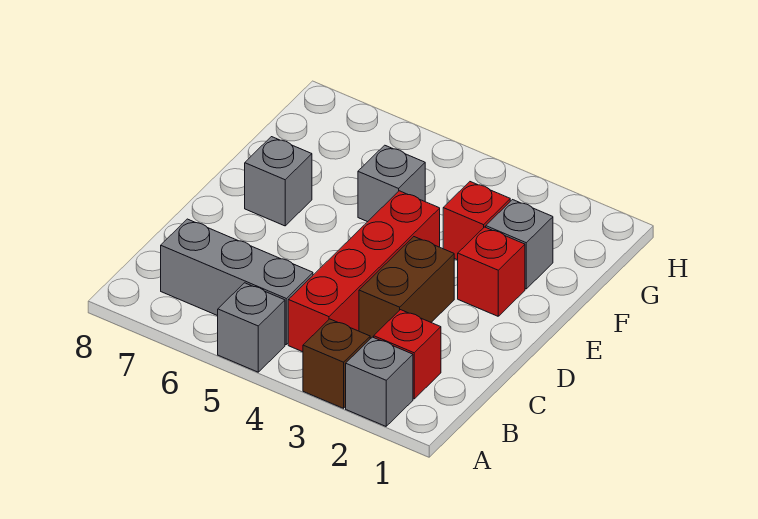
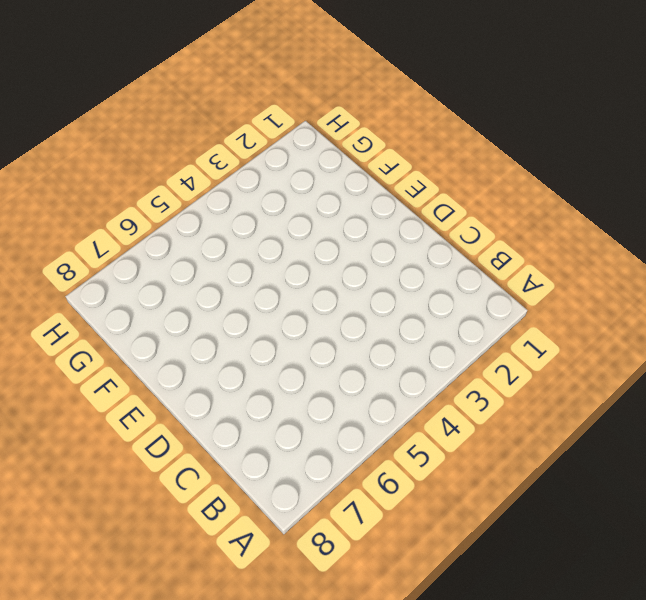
none -> grey 1x1 brick [346,337,413,426]
none -> brown 1x1 brick [303,319,370,408]
none -> grey 1x1 brick [218,283,285,372]

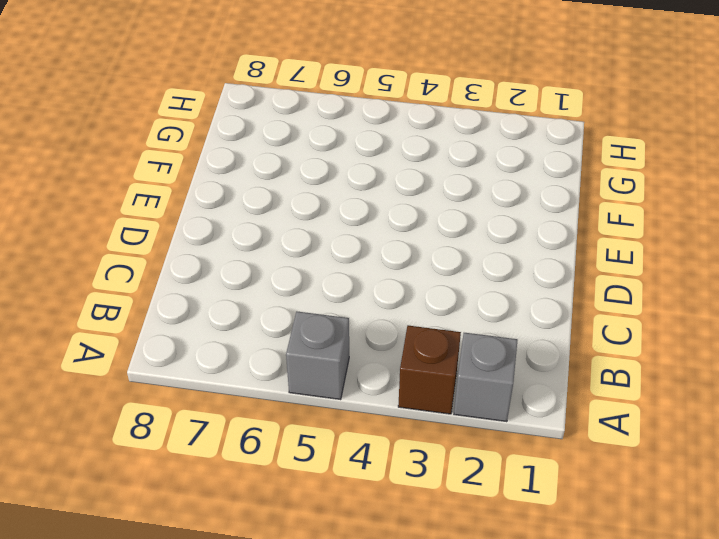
none -> red 1x1 brick [374,310,441,399]
none -> red 1x4 brick [288,191,440,352]
none -> grey 1x3 brick [161,219,313,345]

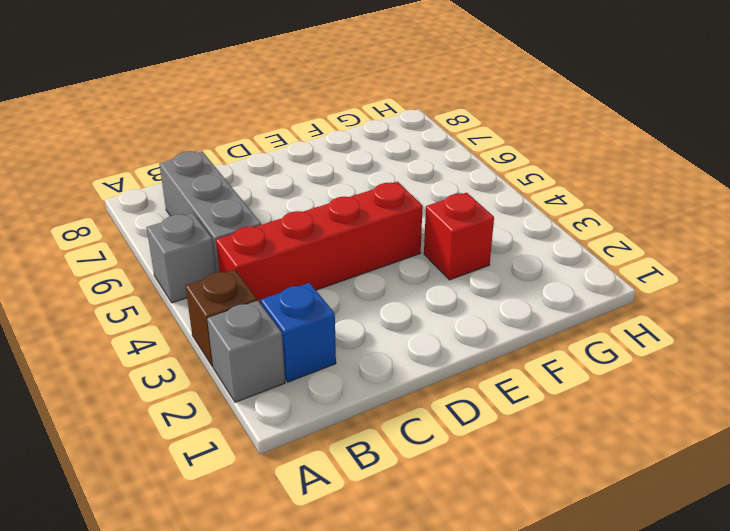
blue 1x1 brick [261,283,336,382] -> red 1x1 brick [374,310,441,399]
none -> brown 1x2 brick [359,237,454,339]
none -> red 1x1 brick [458,227,525,316]
none -> grey 1x1 brick [245,137,312,226]

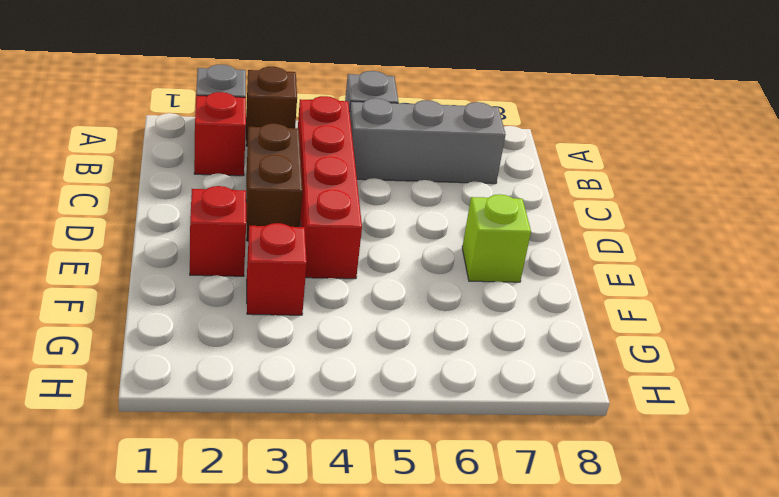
lime 1x1 brick [462,194,531,282] -> grey 1x1 brick [245,137,312,226]
none -> grey 1x1 brick [486,200,553,289]
none -> grey 1x1 brick [358,145,425,222]

